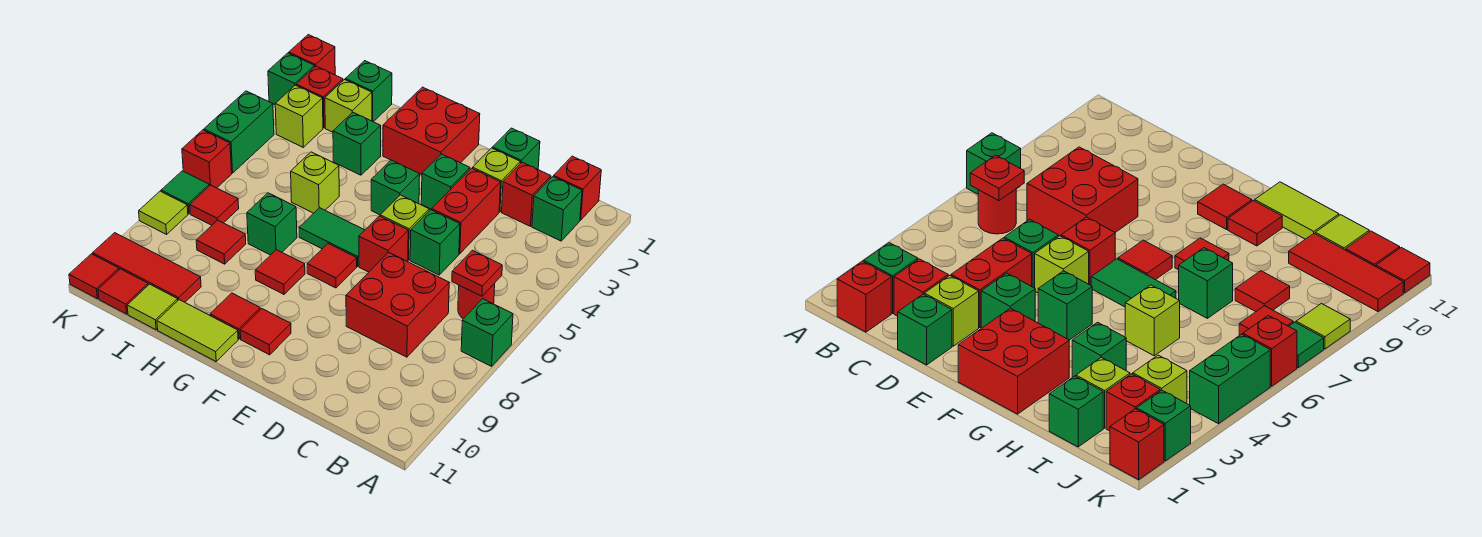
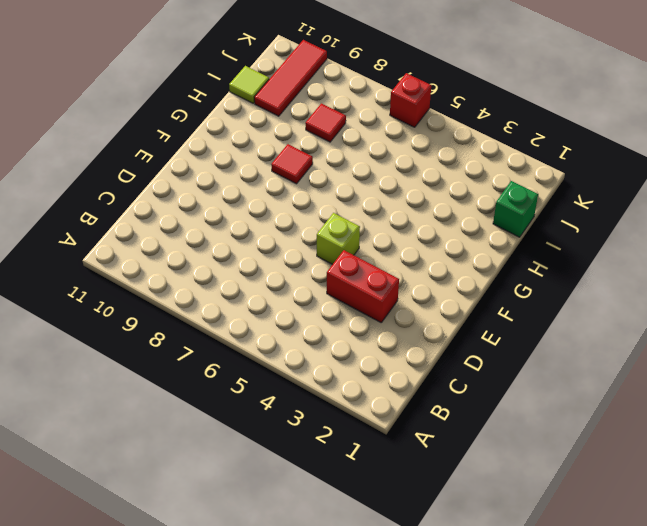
none -> green 1x1 brick [461,299,513,366]
none -> red 1x1 brick [553,156,601,220]
none -> green 1x1 brick [532,177,582,241]
none -> red 1x1 round brick [458,283,495,319]

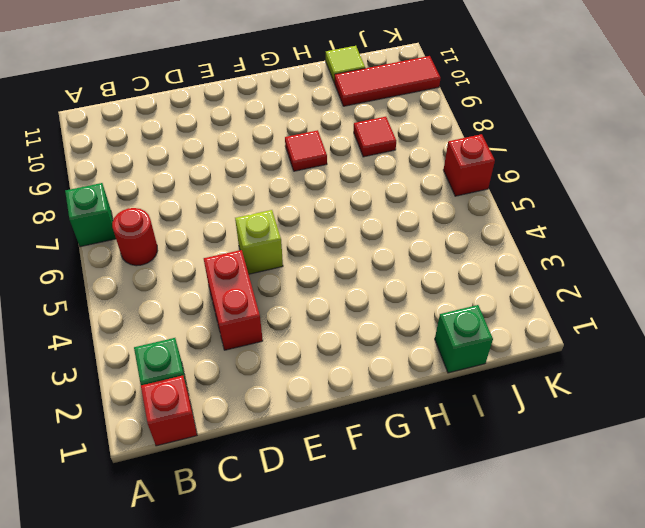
none -> red 1x1 brick [502,162,551,226]
none -> red 2x2 brick [346,252,449,357]
none -> green 1x1 brick [492,128,540,169]
none -> lime 1x1 brick [473,148,520,212]

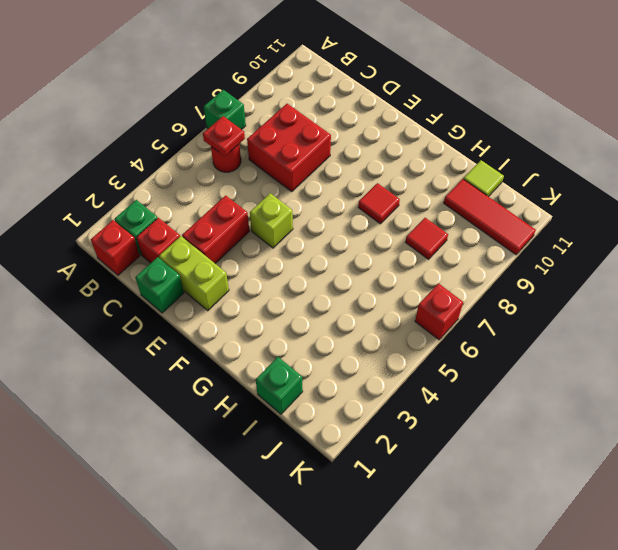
lime 1x2 brick [159,236,229,311] -> lime 1x1 brick [473,148,520,212]
none -> green 1x1 brick [410,210,460,275]
none -> green 1x1 brick [421,154,470,209]
none -> red 1x1 brick [359,216,408,272]
none -> red 2x2 brick [383,87,480,175]

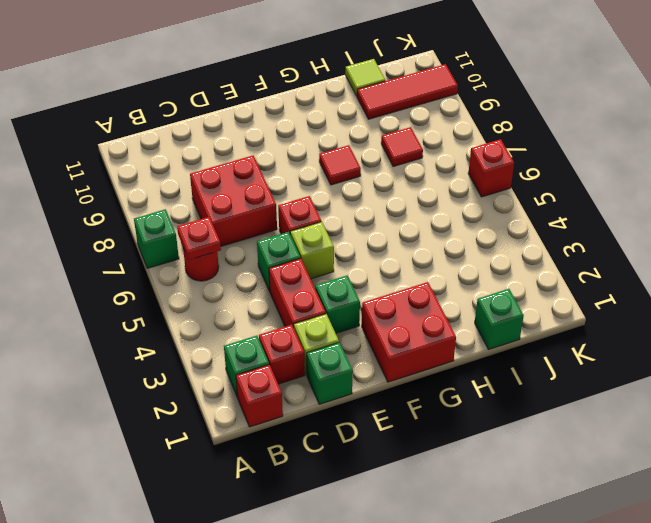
none -> green 1x1 brick [371,160,420,215]
none -> green 1x2 tile [299,208,365,266]
none -> red 1x1 tile [307,244,357,288]
none -> red 1x1 tile [240,309,291,355]

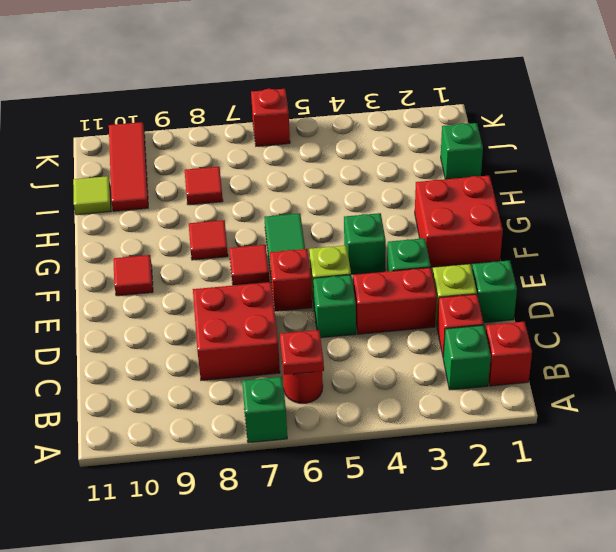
none -> red 1x1 tile [210,293,260,339]
none -> lime 1x2 tile [157,300,238,361]
none -> green 1x1 brick [333,112,381,175]
none -> lime 1x1 brick [291,152,339,213]

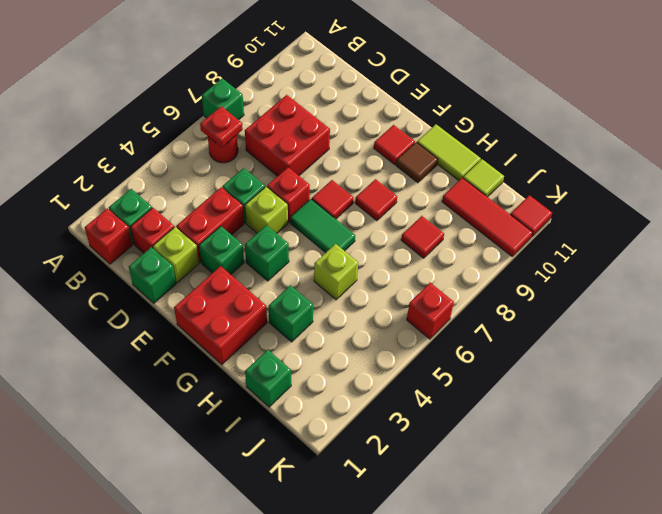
brown 1x1 tile [396,142,438,183] -> red 1x1 tile [210,293,260,339]
none -> green 1x1 brick [247,193,297,255]
none -> lime 1x1 brick [325,80,372,132]
none -> red 1x1 brick [296,66,343,128]
none -> lime 1x1 brick [275,85,323,147]

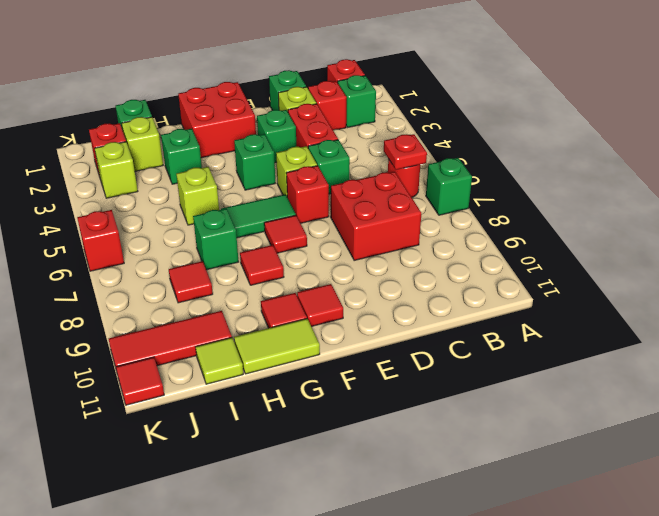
none -> red 1x1 tile [190,185,239,225]
none -> red 1x1 tile [98,269,148,314]
none -> red 1x1 brick [289,35,335,75]
none -> green 1x1 brick [268,53,315,105]

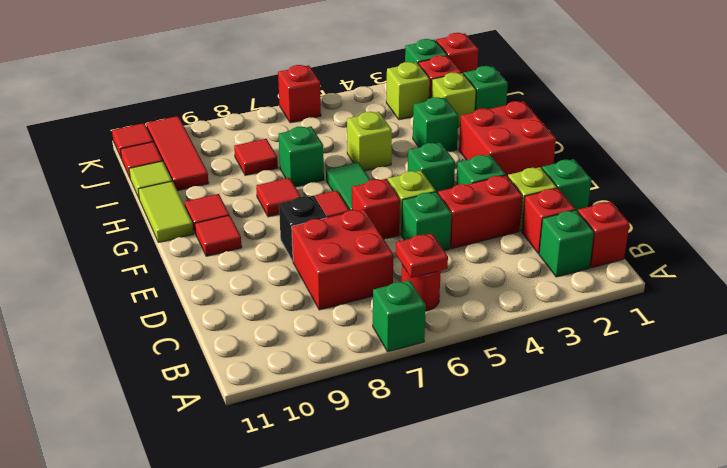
black 1x1 brick [279,196,327,261] -> none
none -> red 1x1 tile [190,185,239,225]
none -> green 1x2 brick [204,91,274,173]
none -> green 1x1 tile [161,171,209,214]
none -> lime 1x1 tile [139,191,188,234]

